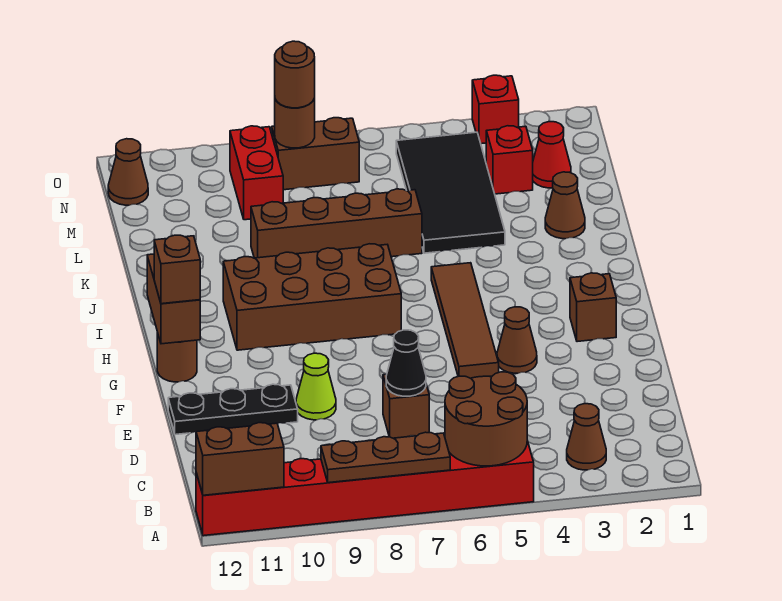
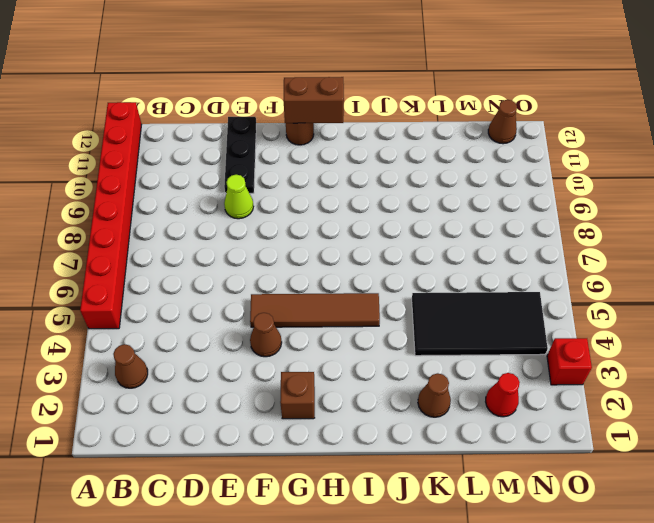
none -> brown 1x1 brick [383,374,429,438]
none -> brown 2x4 brick [223,244,401,350]
none -> brown 1x4 brick [251,189,422,258]

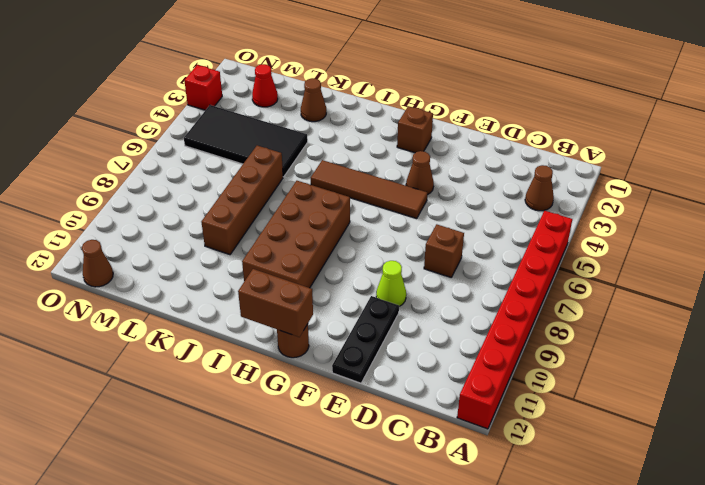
none -> red 1x1 brick [486,126,533,194]
none -> red 1x2 brick [230,126,283,220]
none -> brown 1x2 brick [272,118,359,190]

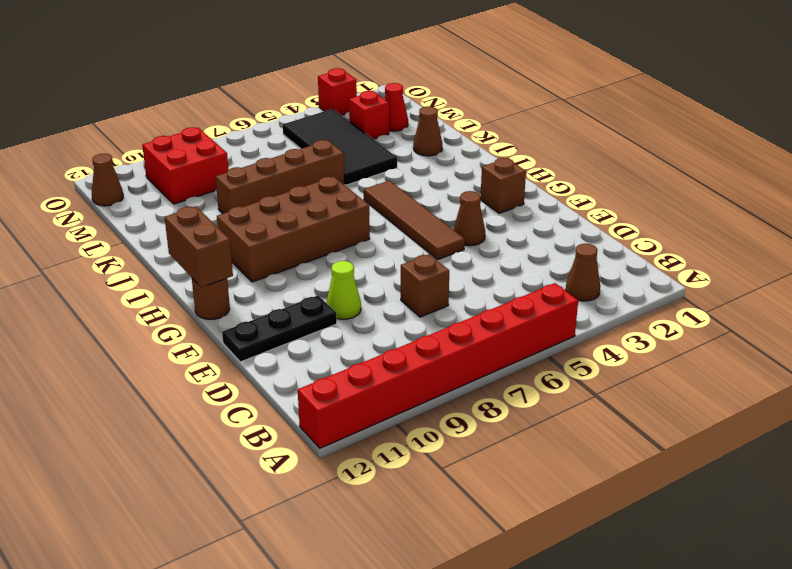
red 2x2 brick [142,127,229,204] -> red 1x2 brick [230,126,283,220]
none -> brown 1x2 brick [272,118,359,190]
none -> brown 2x2 round brick [445,372,527,466]
none -> brown 1x3 plate [321,432,450,483]

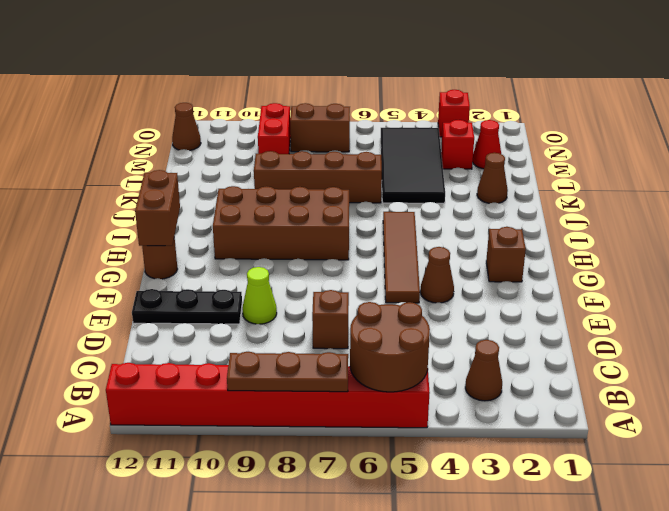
none -> brown 1x2 brick [196,423,284,495]
none -> black 1x1 cone [386,330,426,396]
none -> brown 1x1 round brick [275,98,315,148]

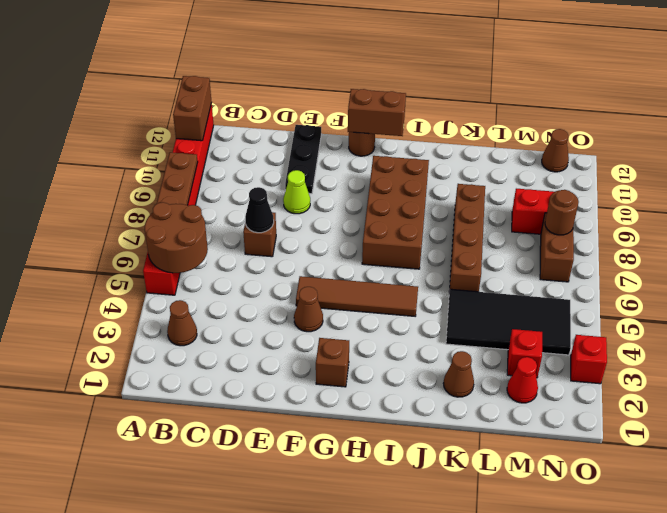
none -> brown 1x1 brick [154,235,200,304]
none -> brown 1x1 round brick [275,41,315,108]

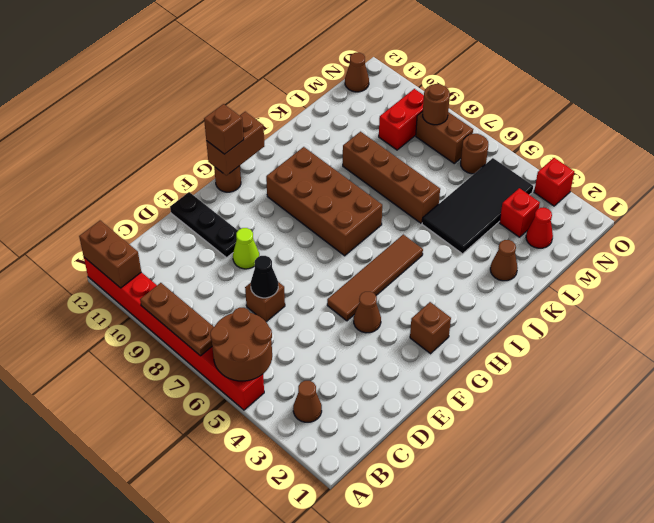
brown 1x1 round brick [461,134,488,174] -> brown 1x1 round brick moved to [275,41,315,108]

